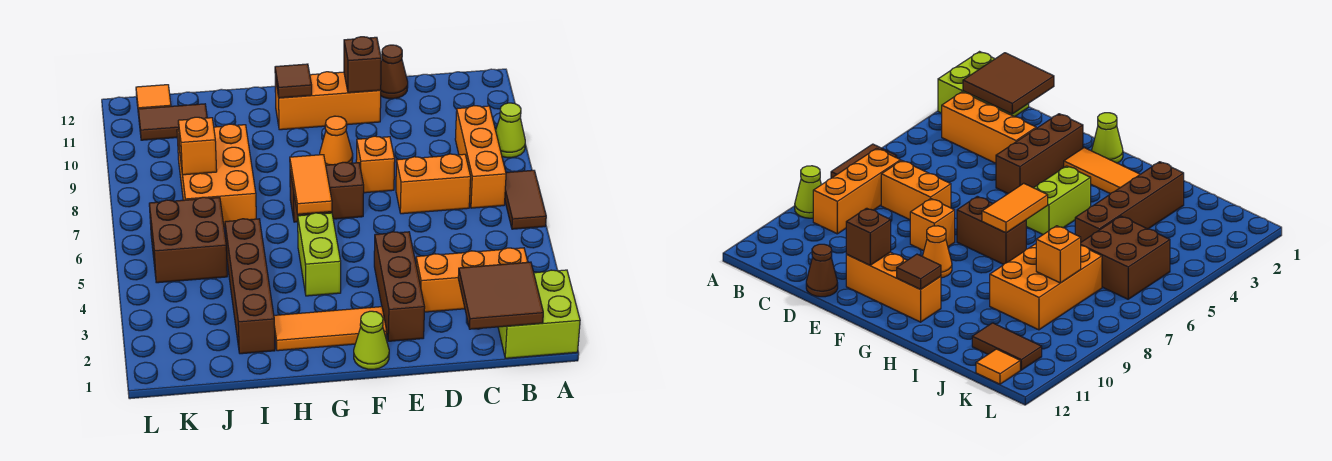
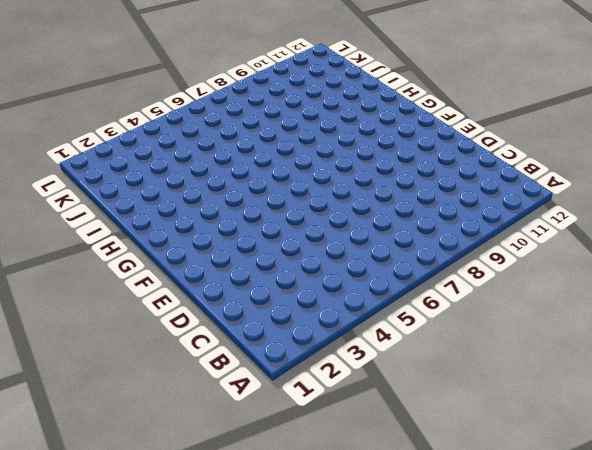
none -> lime 2x2 brick [498,270,580,358]
none -> brown 1x2 tile [505,170,546,229]
none -> lime 1x1 cone [496,103,525,158]

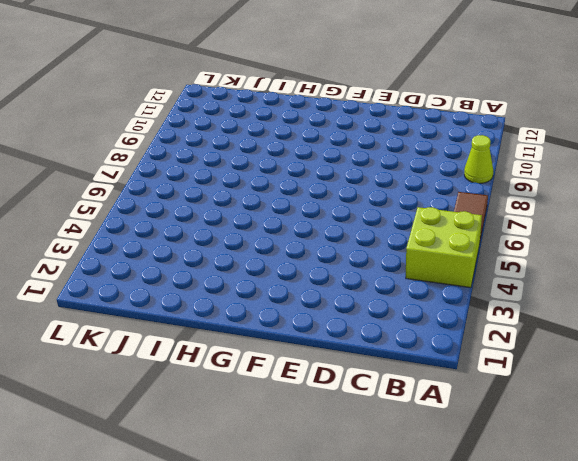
lime 2x2 brick [406,207,482,288] -> lime 2x2 brick moved to [498,270,580,358]
none -> orange 1x3 brick [416,248,528,312]
none -> orange 1x3 brick [455,106,506,208]
none -> orange 1x2 brick [396,154,471,214]

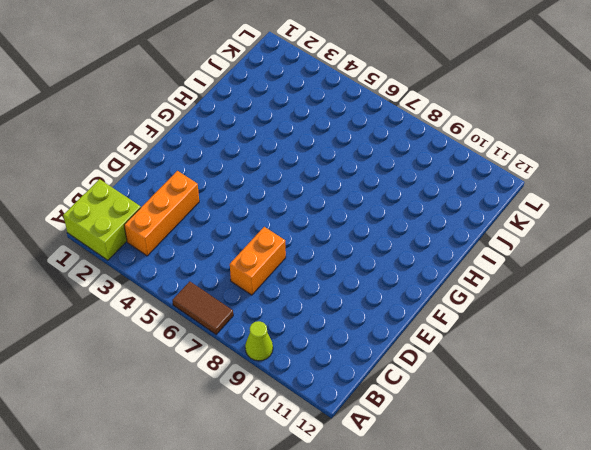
none -> orange 1x3 brick [455,106,506,208]
none -> brown 1x1 cone [381,45,408,99]
none -> brown 1x3 brick [374,232,425,341]

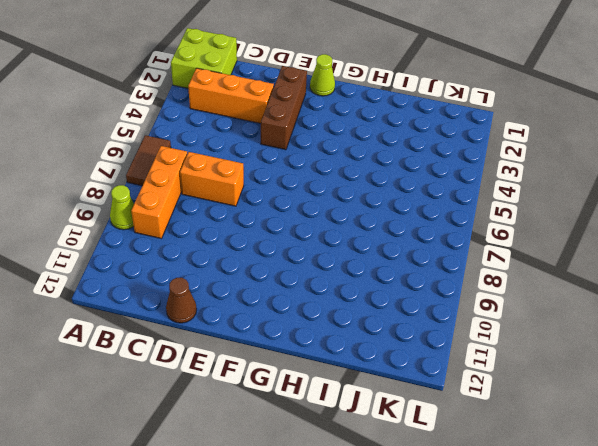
none -> orange 1x1 brick [356,136,395,193]
none -> orange 1x3 brick [275,72,381,130]
none -> orange 1x3 tile [274,307,387,351]

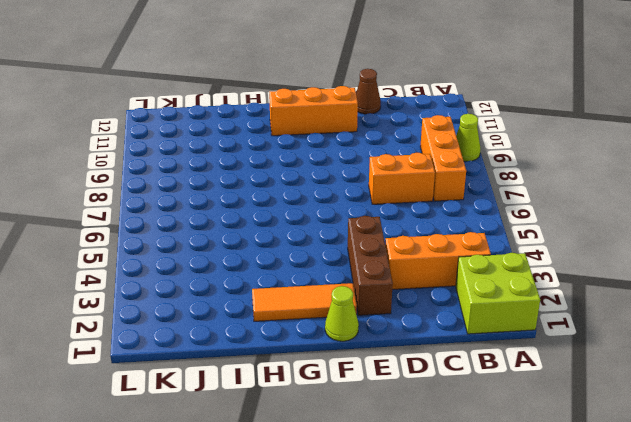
none -> brown 1x2 tile [505,170,546,229]
none -> orange 1x1 brick [356,136,395,193]
none -> brown 1x2 brick [290,162,364,222]

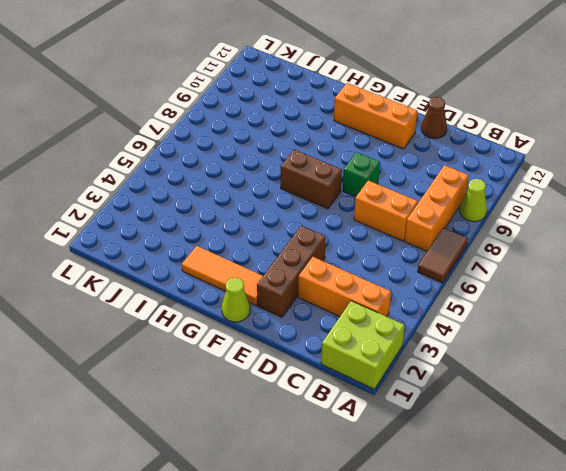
green 1x1 brick [343,152,380,197] -> orange 1x1 brick [356,136,395,193]
none -> orange 1x1 cone [320,116,353,165]
none -> lime 1x2 brick [298,213,341,296]
none -> brown 1x4 brick [225,219,275,354]

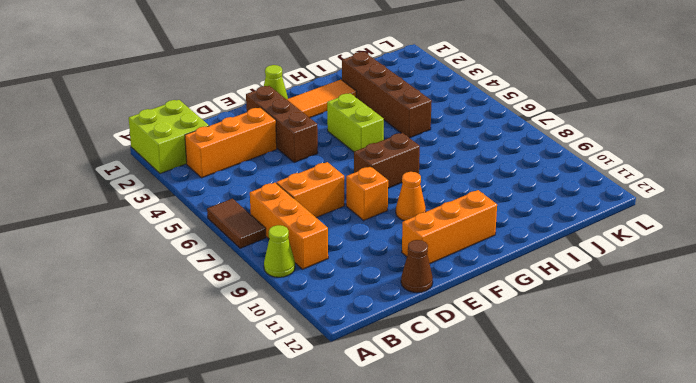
none -> orange 2x3 brick [177,124,256,228]
none -> brown 2x2 brick [149,197,227,283]
none -> brown 1x2 tile [138,104,207,140]

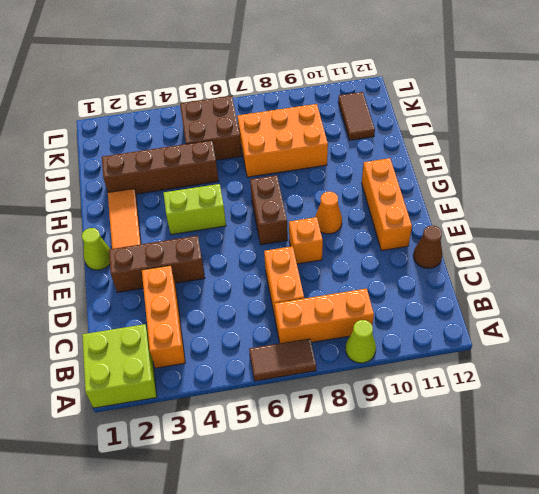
none -> orange 1x1 tile [136,85,171,115]
none -> brown 2x2 tile [458,262,543,329]
none -> brown 1x1 brick [344,37,381,93]

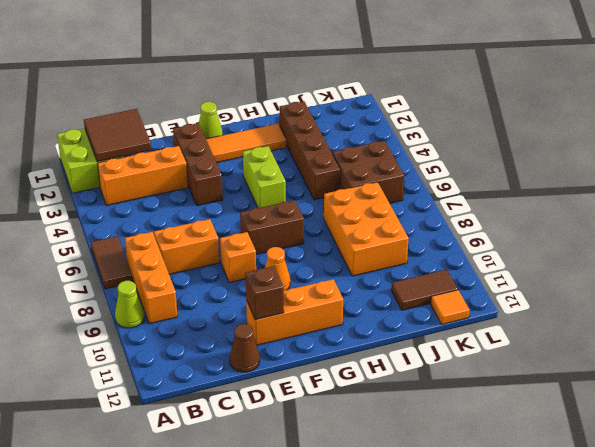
none -> orange 1x2 tile [290,155,332,214]
none -> brown 1x1 tile [275,64,312,98]
none -> orange 1x1 brick [178,117,217,175]

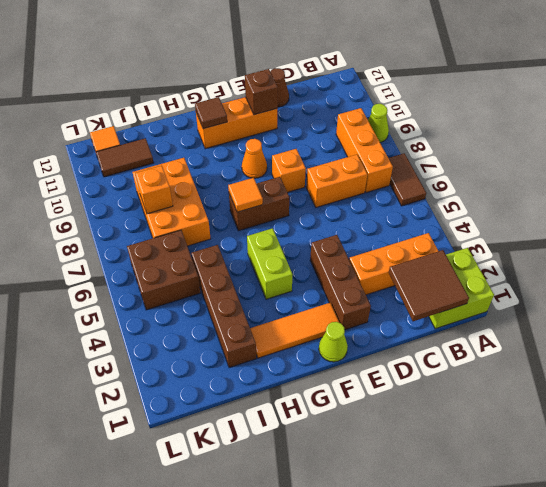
orange 1x1 tile [228,178,263,212] -> orange 1x2 tile [290,155,332,214]

